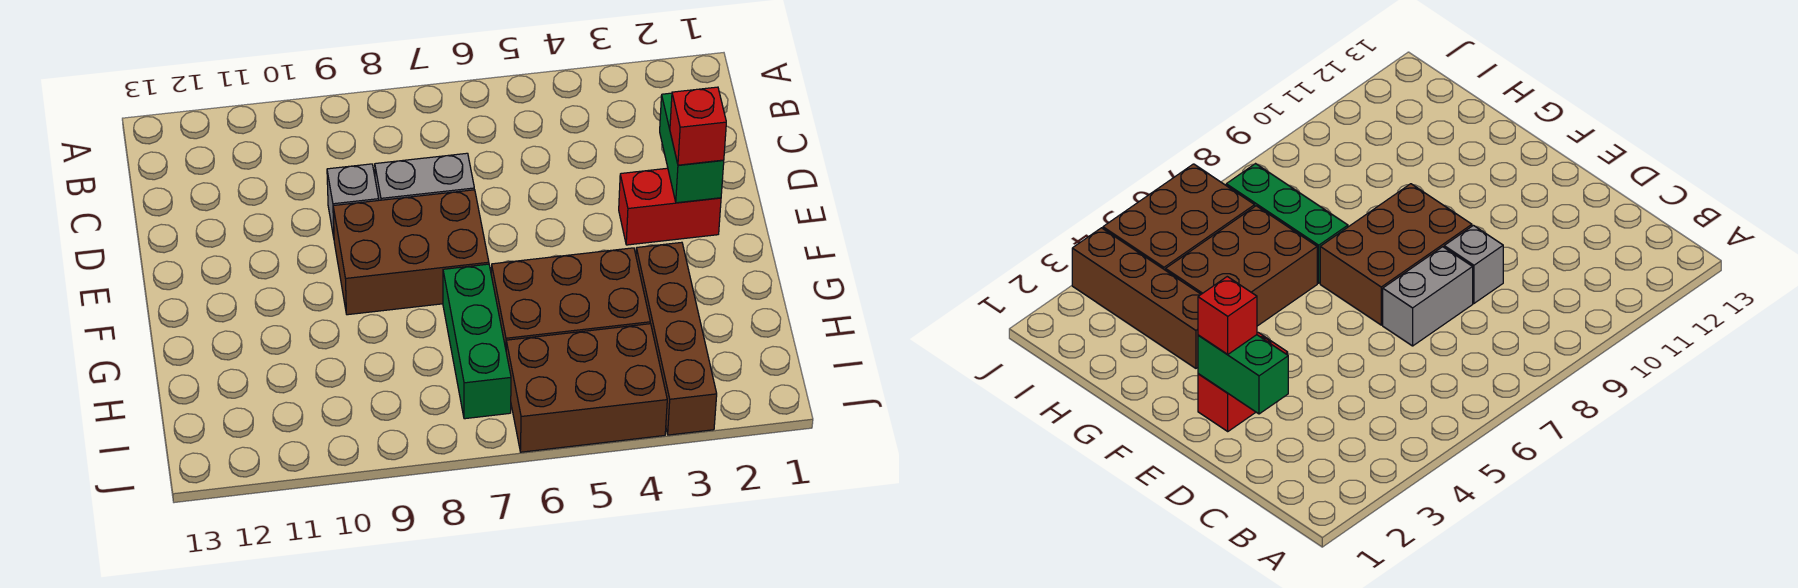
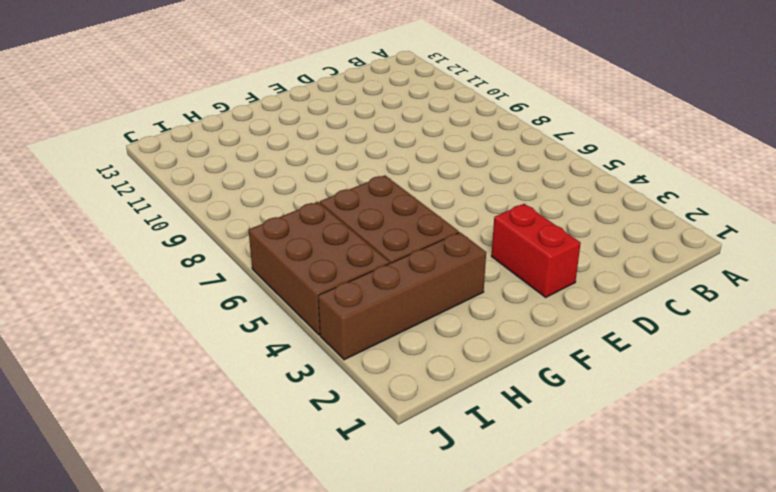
none -> grey 1x2 brick [375,153,474,200]
none -> grey 1x1 brick [327,164,379,237]

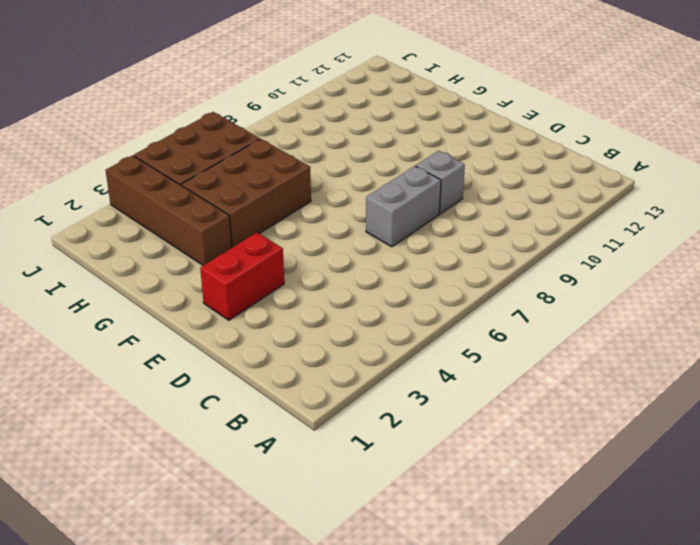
none -> brown 2x3 brick [333,190,489,315]
none -> green 1x3 brick [443,264,511,419]

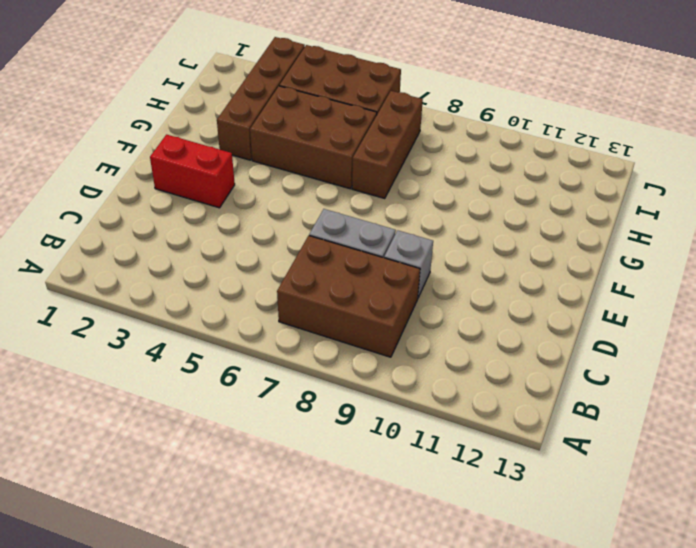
brown 2x3 brick [277,236,420,357] -> brown 2x3 brick moved to [333,190,489,315]
brown 1x3 brick [352,91,423,198] -> green 1x3 brick [443,264,511,419]
none -> green 1x2 brick [660,93,724,203]
none -> red 1x1 brick [670,87,726,165]

